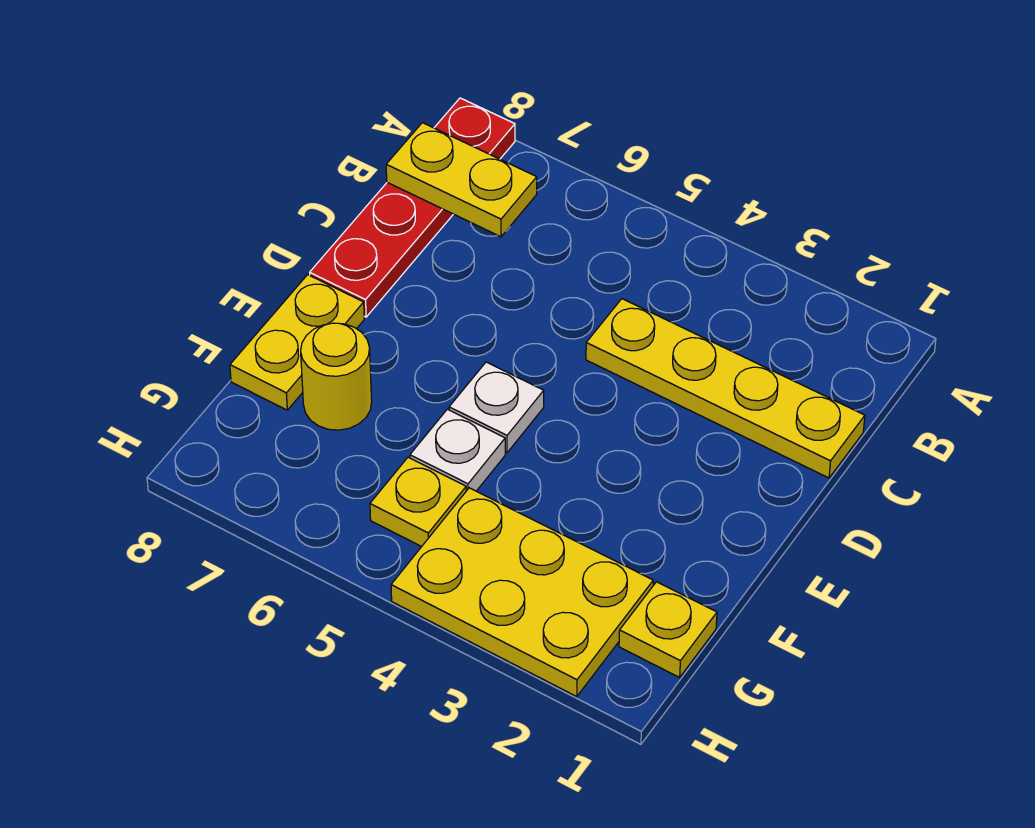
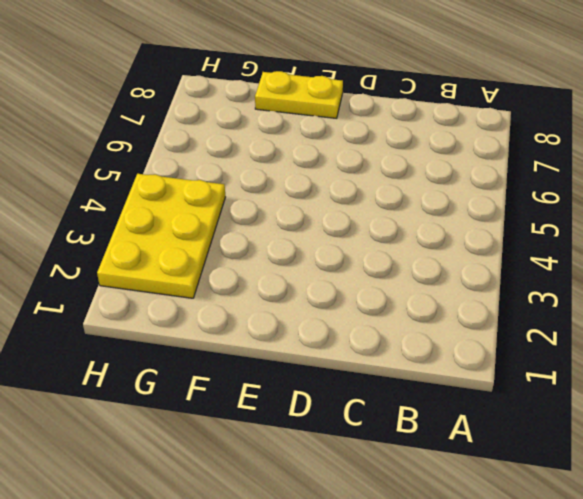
none -> red 1x4 plate [310,98,515,317]
none -> yellow 1x4 plate [586,299,865,478]

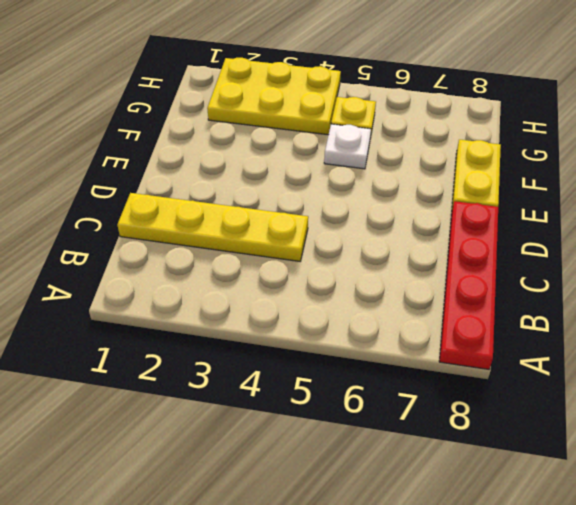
none -> white 1x1 plate [449,362,544,453]
none -> yellow 1x1 round brick [301,323,372,430]

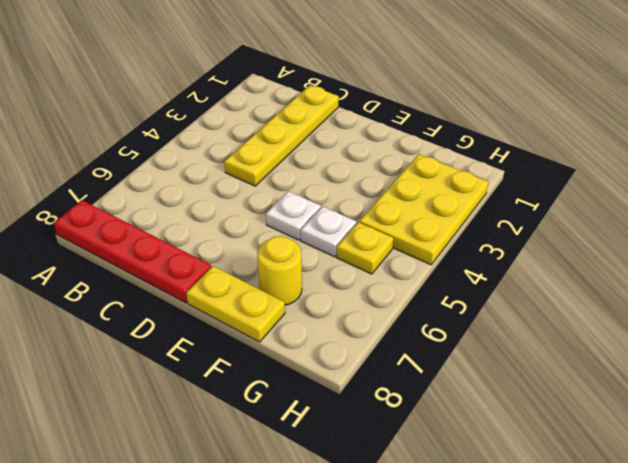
none -> yellow 1x1 plate [619,582,717,677]
none -> yellow 1x2 plate [386,123,537,237]

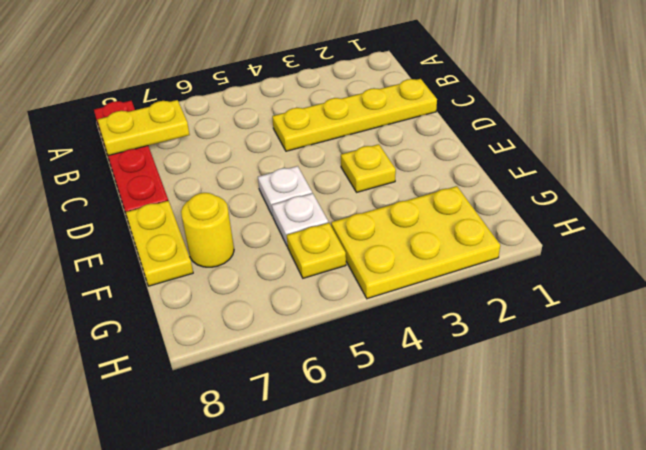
yellow 1x1 plate [341,144,396,192] -> yellow 1x1 plate moved to [619,582,717,677]

